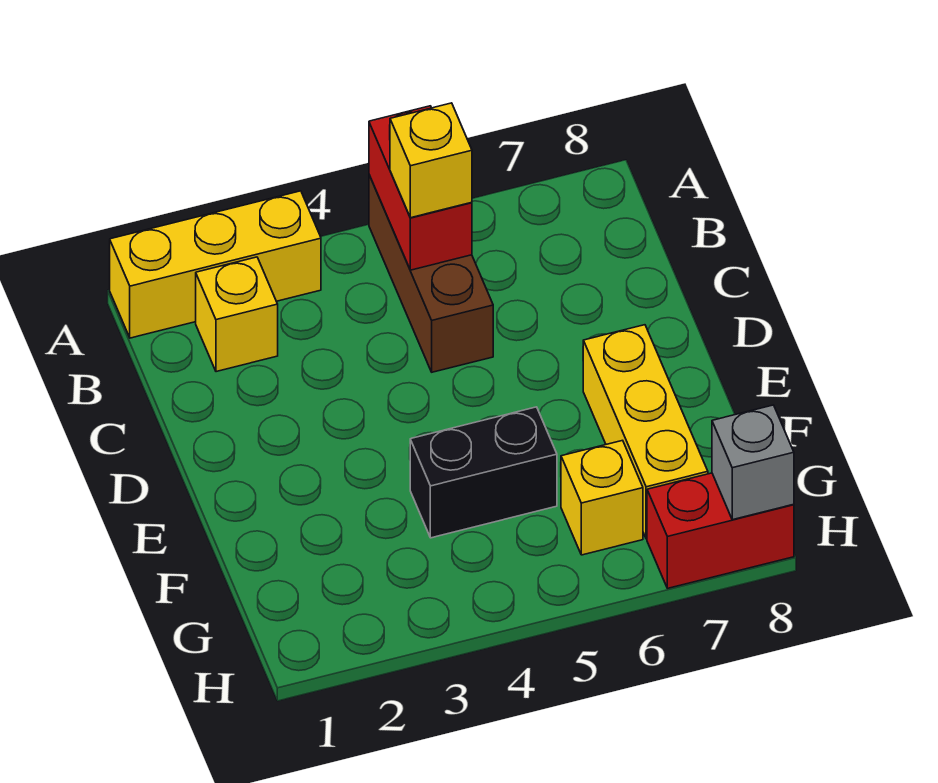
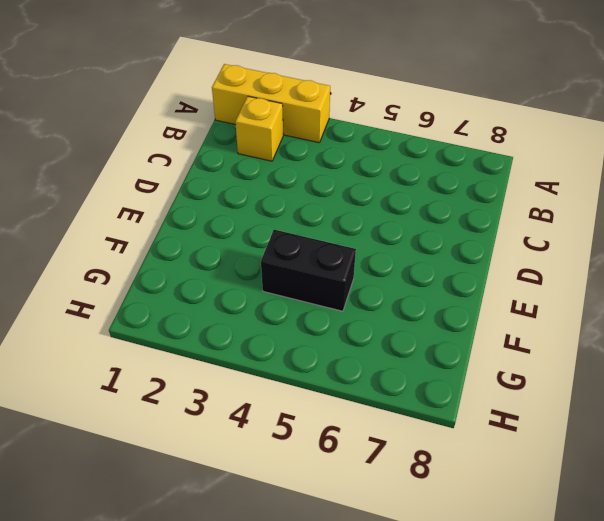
none -> brown 1x3 brick [369,175,493,372]
none -> yellow 1x3 brick [583,325,708,539]

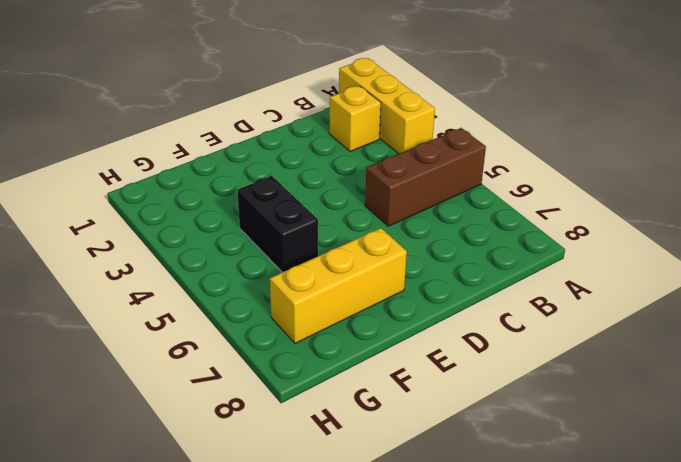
none -> yellow 1x1 brick [561,440,643,555]
none -> red 1x2 brick [647,473,794,588]

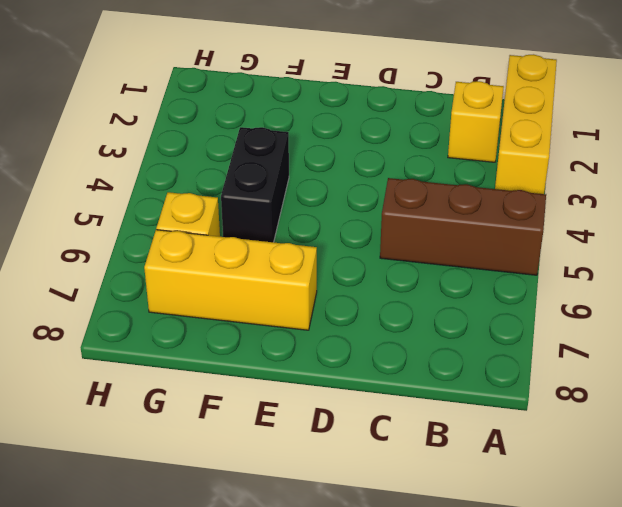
none -> red 1x2 brick [647,473,794,588]
none -> red 1x2 brick [369,106,472,270]

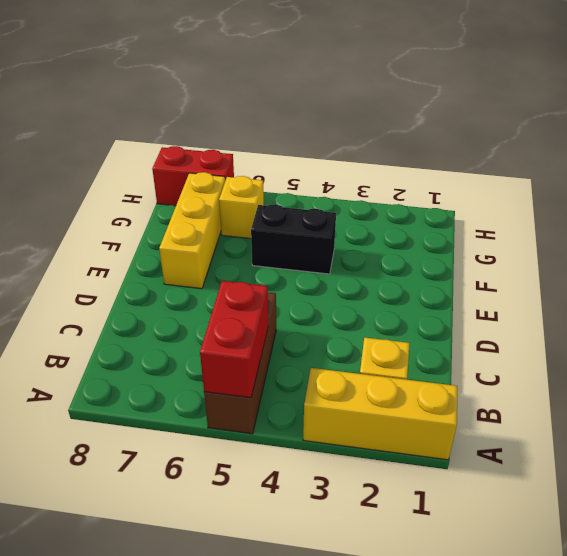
none -> grey 1x1 brick [712,405,794,520]
none -> yellow 1x1 brick [390,103,472,218]

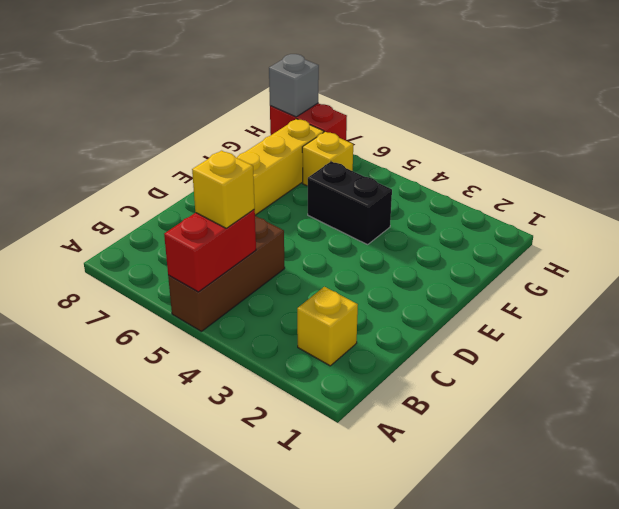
none -> yellow 1x3 brick [110,191,321,338]

